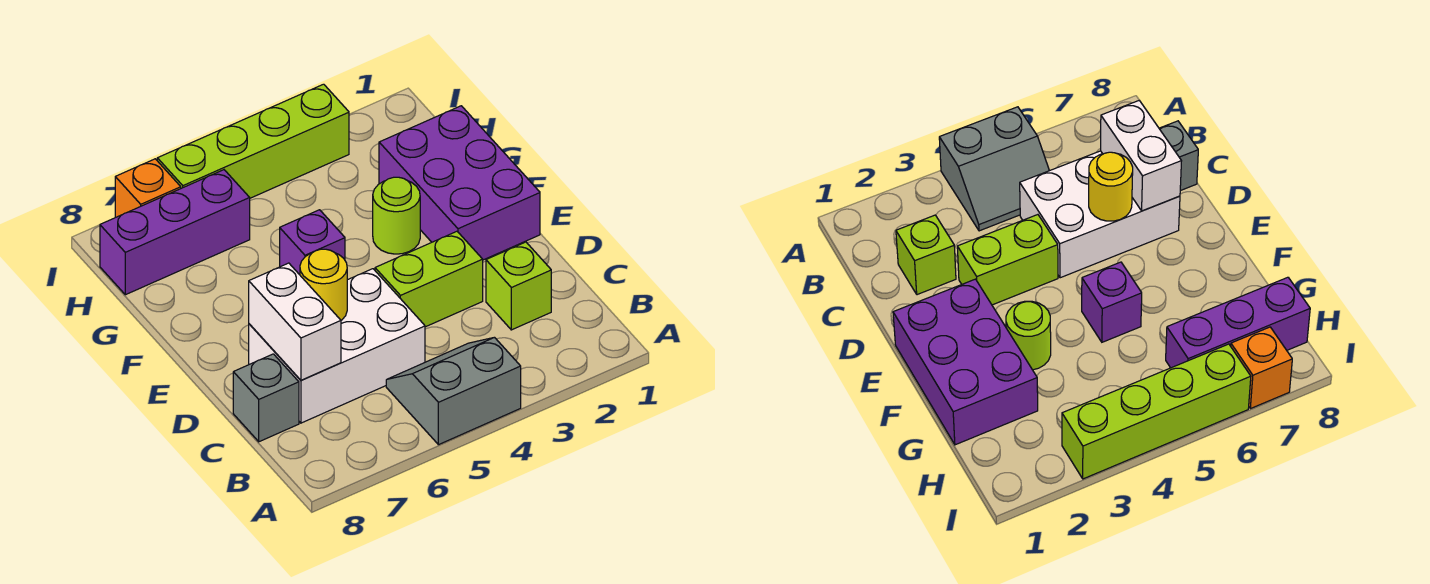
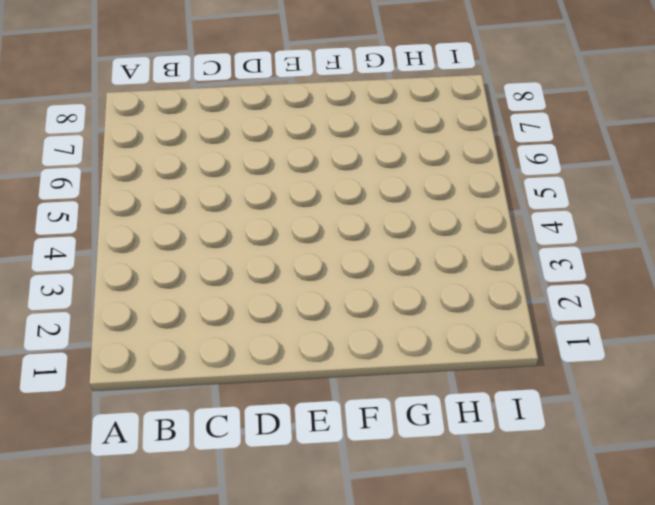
none -> grey 2x2 slope [386,337,521,445]
none -> lime 1x1 brick [486,242,551,330]
none -> white 2x3 brick [249,269,425,423]

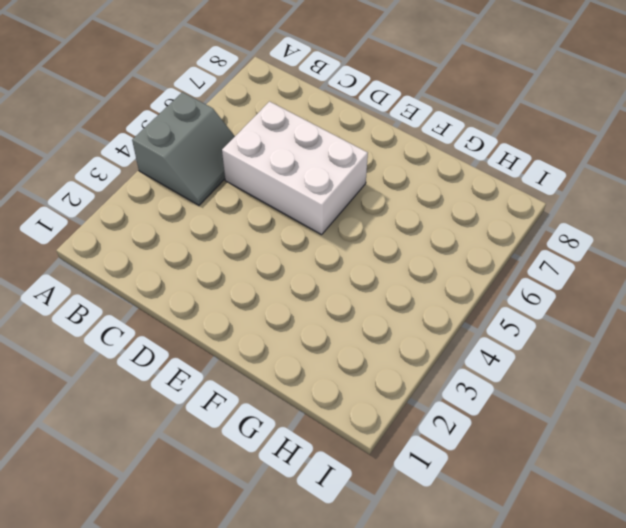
white 2x3 brick [222,102,368,235] -> white 2x3 brick turned to [249,269,425,423]
none -> lime 1x1 brick [486,242,551,330]
none -> grey 1x1 brick [233,354,299,442]
none -> lime 1x2 brick [375,231,483,327]

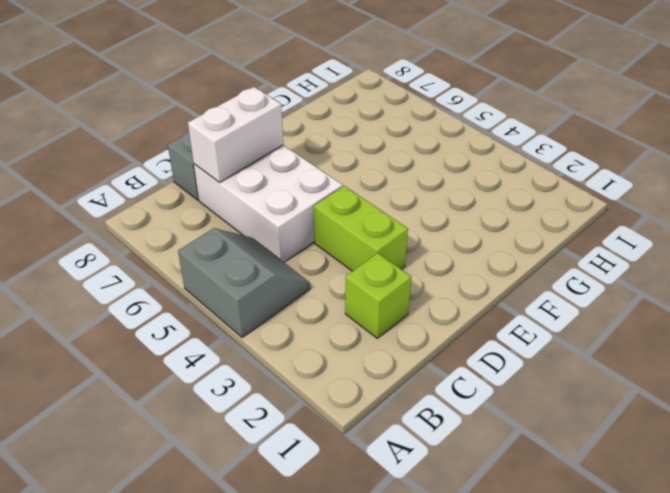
none -> purple 2x3 brick [379,106,540,260]
none -> lime 1x1 round brick [373,177,420,254]
none -> purple 1x1 brick [280,210,345,275]

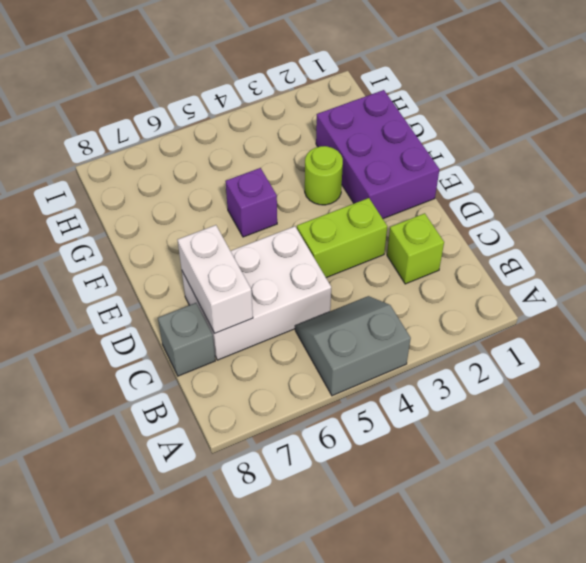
none -> purple 1x3 brick [100,170,250,295]
none -> lime 1x4 brick [157,84,349,198]
none -> orange 1x1 brick [115,159,181,217]

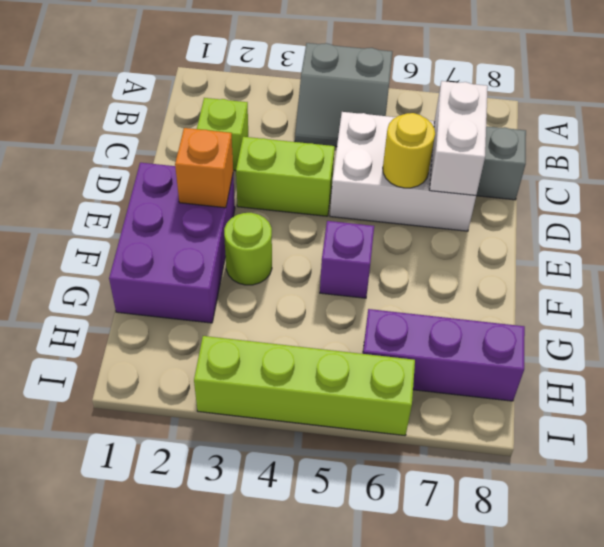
orange 1x1 brick [175,128,233,208] -> orange 1x1 brick moved to [115,159,181,217]

